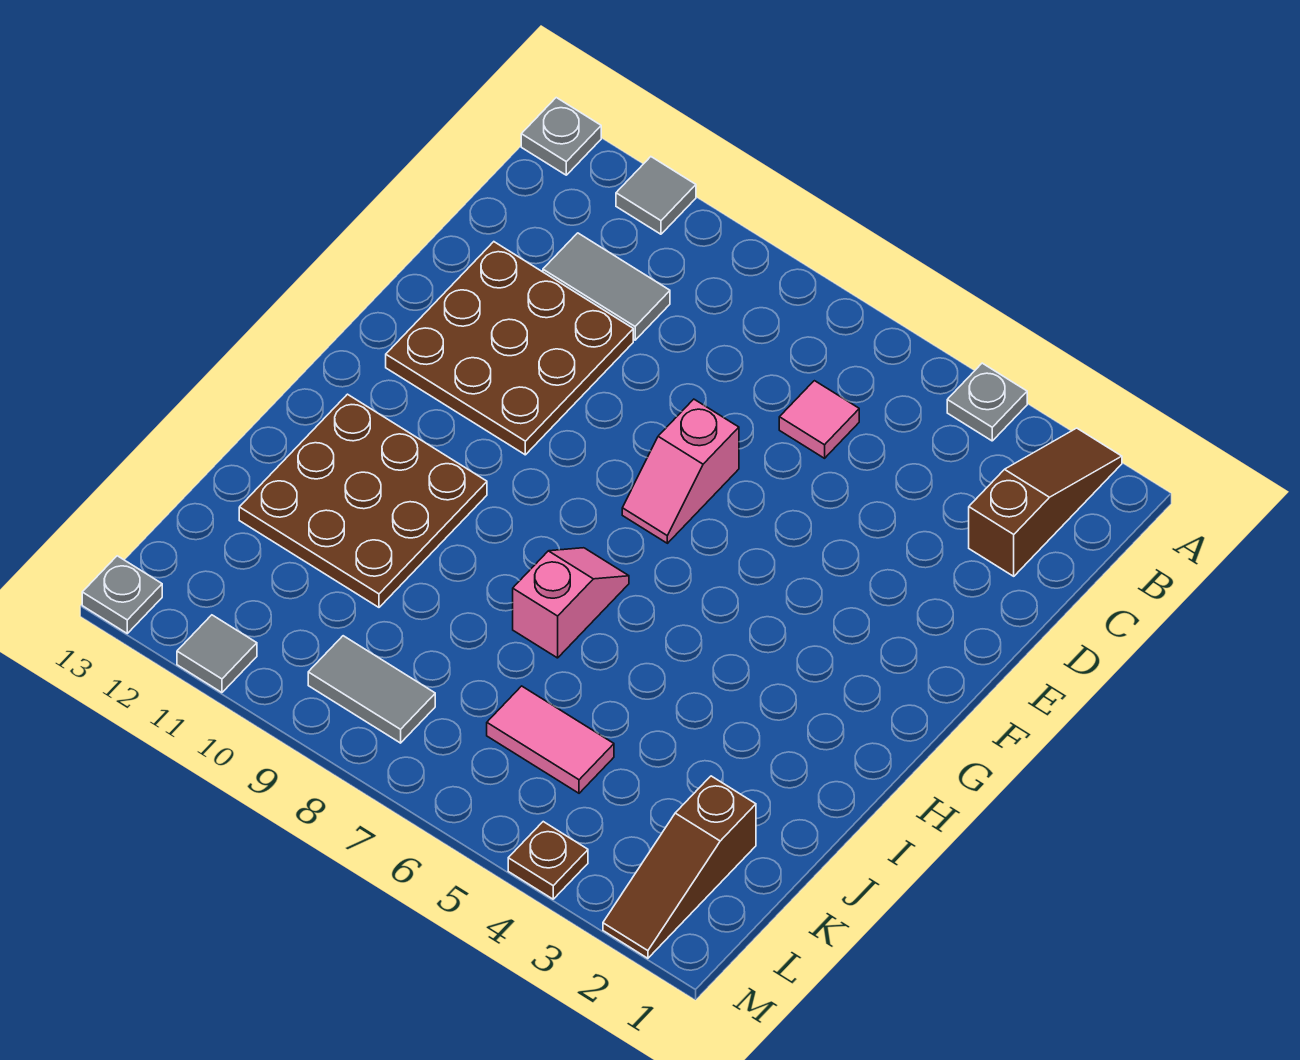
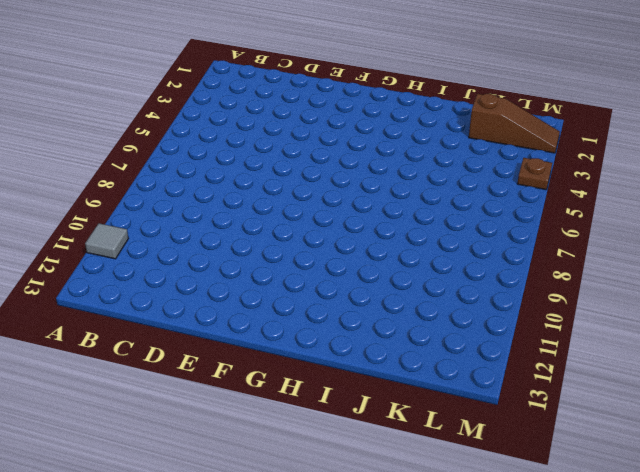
none -> brown 1x3 slope [969,428,1122,576]
none -> grey 1x1 plate [947,363,1027,441]
none -> grey 1x1 plate [521,98,601,175]

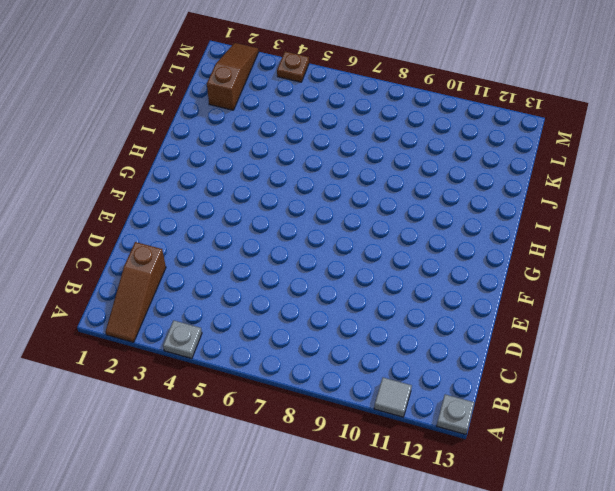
none -> pink 1x1 tile [779,381,859,458]
none -> grey 1x2 tile [543,233,670,340]
none -> brown 3x3 plate [386,242,633,455]

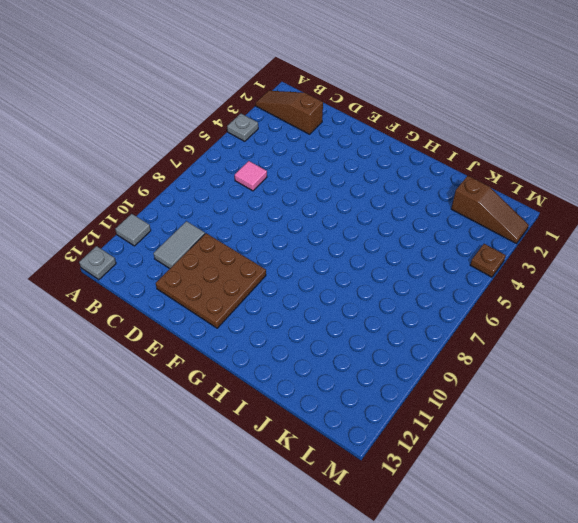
none -> pink 1x2 slope [622,399,739,543]
none -> pink 1x2 slope [513,548,629,658]
none -> brown 3x3 plate [239,394,487,607]

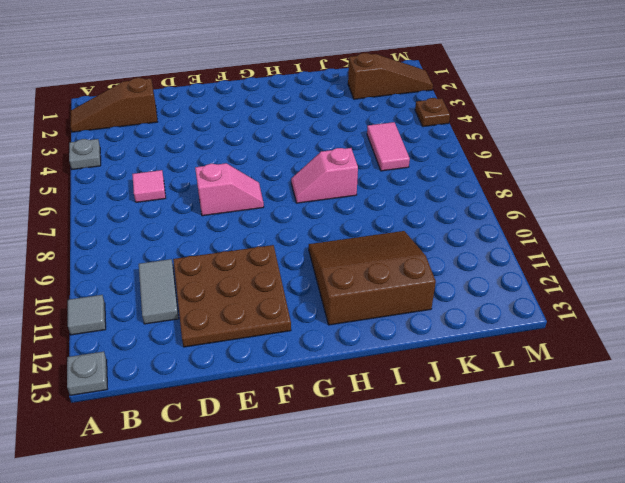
brown 3x3 slope [309,231,436,325] -> brown 3x3 plate [239,394,487,607]
none -> grey 1x2 tile [308,636,435,743]
none -> grey 1x1 tile [177,615,257,693]
none -> grey 1x1 plate [82,556,162,633]

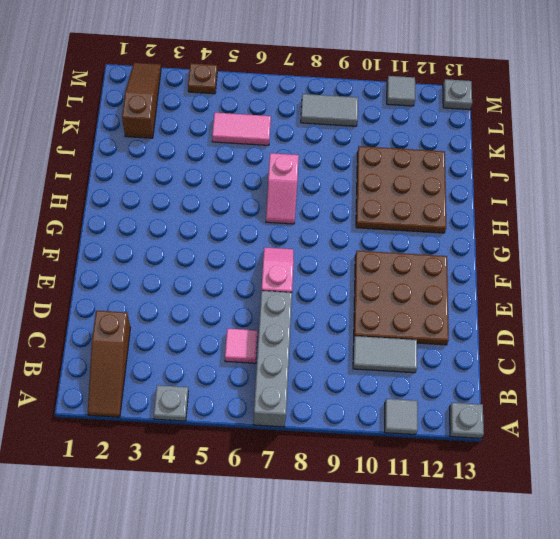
grey 1x4 brick [253,291,292,427] -> none

